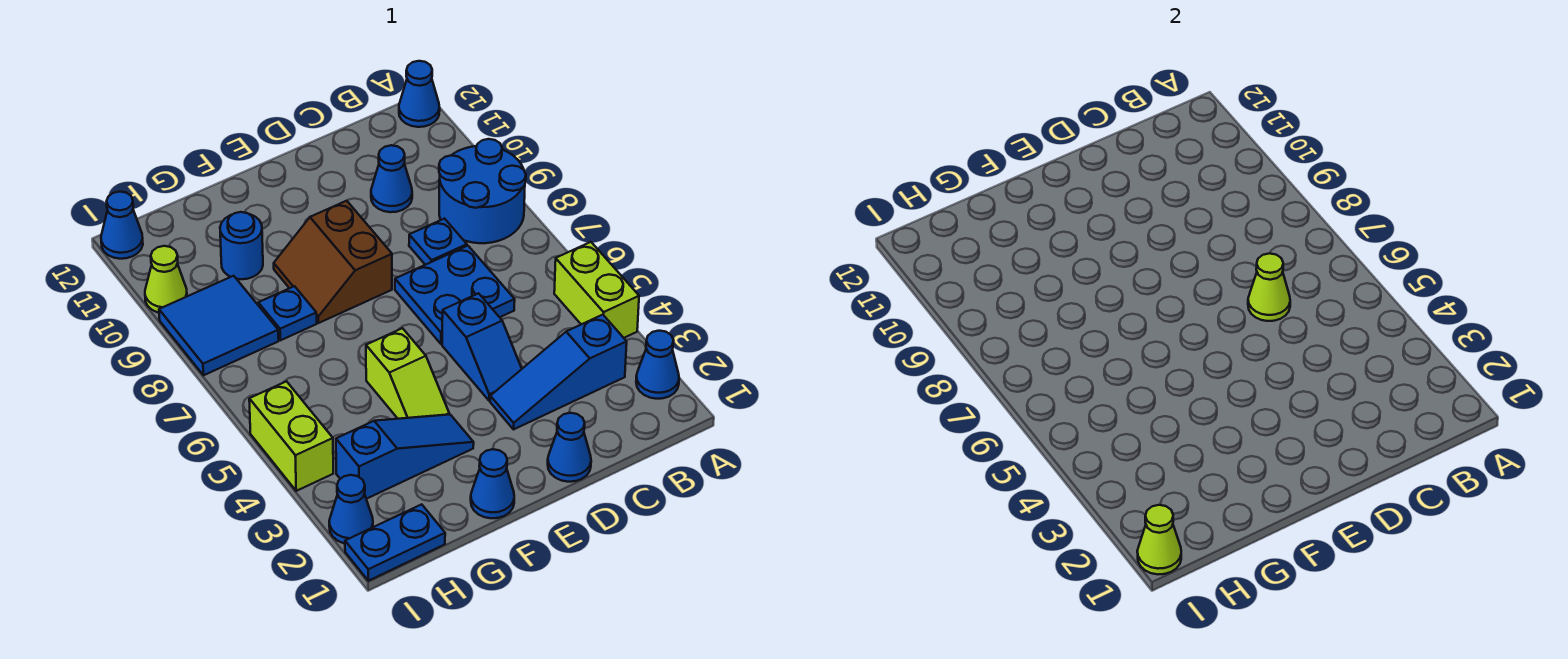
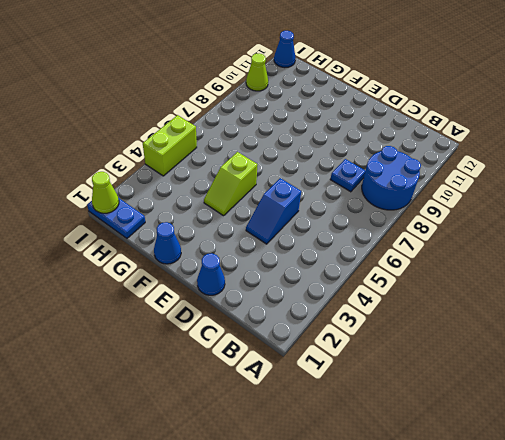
none -> blue 1x1 cone [636,331,679,399]
none -> lime 1x2 brick [554,242,639,338]
none -> blue 1x1 cone [399,61,440,127]

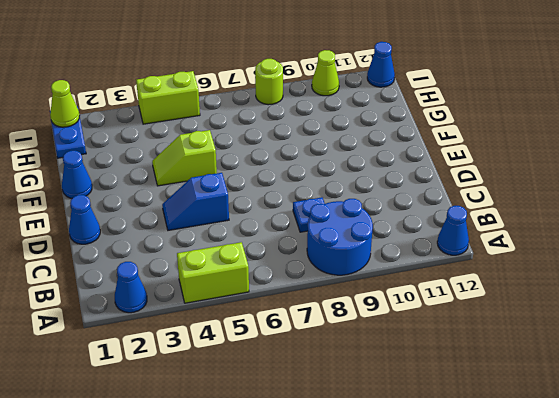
lime 1x1 round brick [255,59,283,105] -> blue 2x2 tile [159,276,279,375]
none -> blue 1x3 slope [490,315,627,430]
none -> blue 2x2 plate [395,246,515,344]
none -> blue 1x1 cone [371,145,412,212]

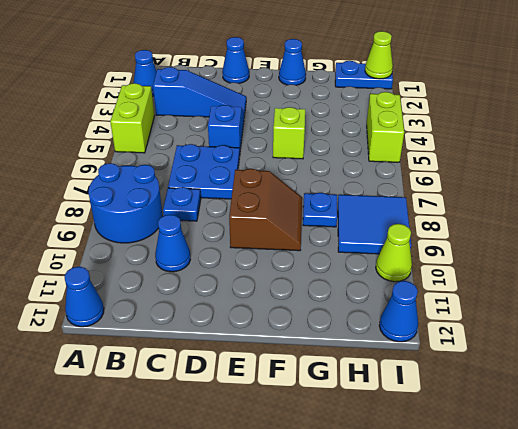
none -> blue 1x3 slope [336,414,474,499]
none -> blue 1x1 round brick [220,212,263,279]
none -> blue 1x1 cone [329,475,373,543]

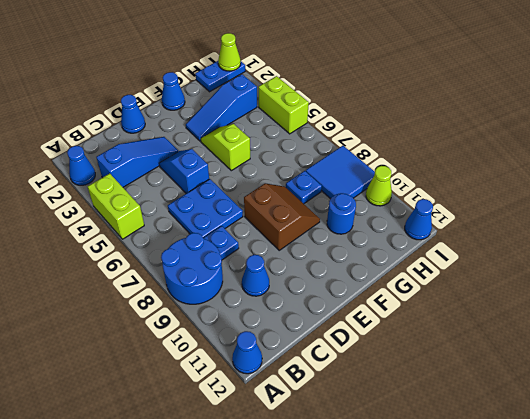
none -> blue 1x1 cone [329,475,373,543]
none -> lime 1x1 cone [1248,253,1290,321]

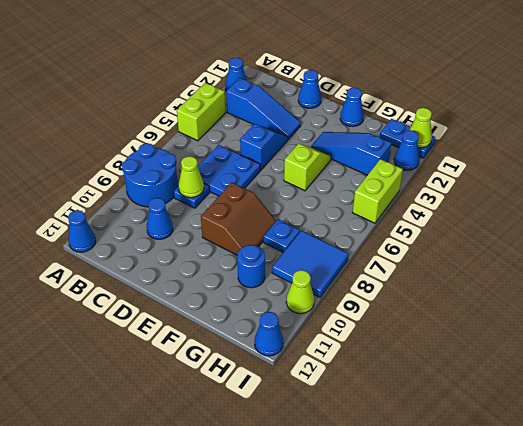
lime 1x1 cone [178,156,204,198] -> lime 1x1 cone moved to [1248,253,1290,321]

